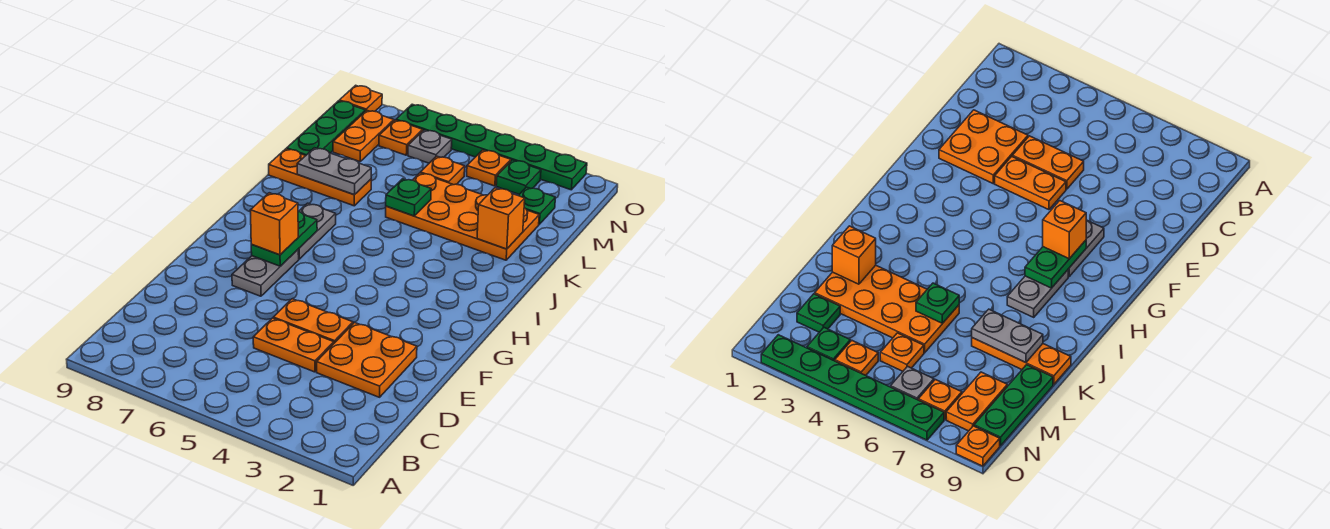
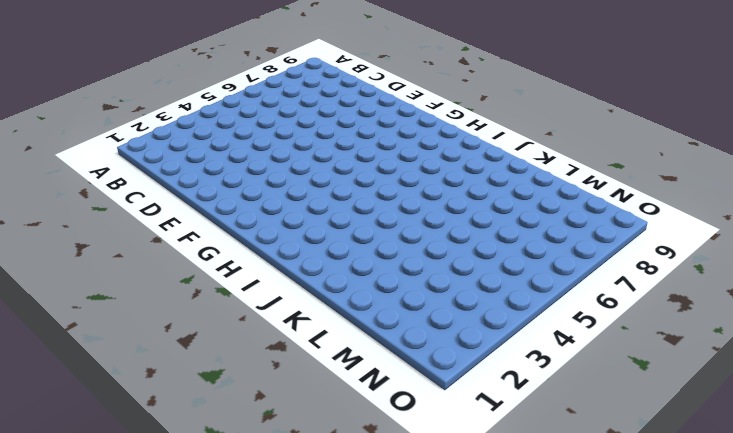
none -> orange 2x2 plate [317,322,417,397]
none -> orange 1x2 plate [253,318,334,372]
none -> orange 1x2 plate [273,299,353,343]

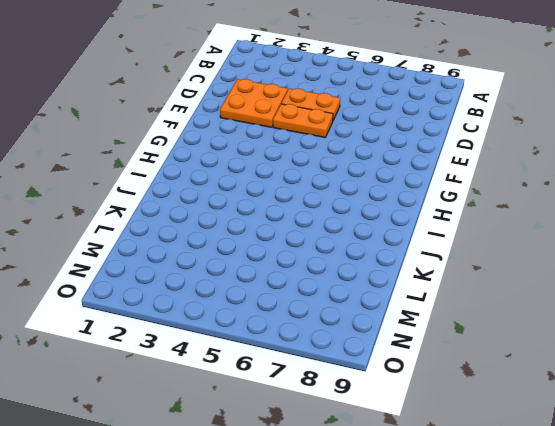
none -> grey 1x2 plate [232,250,299,296]
none -> grey 1x2 plate [298,203,336,259]
none -> orange 2x4 plate [386,173,539,260]

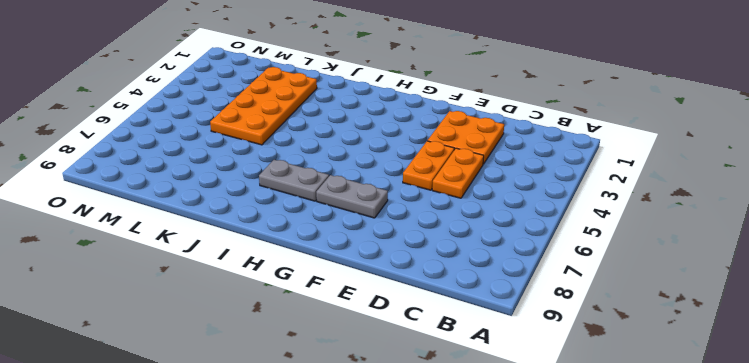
none -> orange 1x3 plate [269,149,371,206]
none -> green 1x3 plate [287,101,365,156]
none -> green 1x1 plate [518,187,555,224]

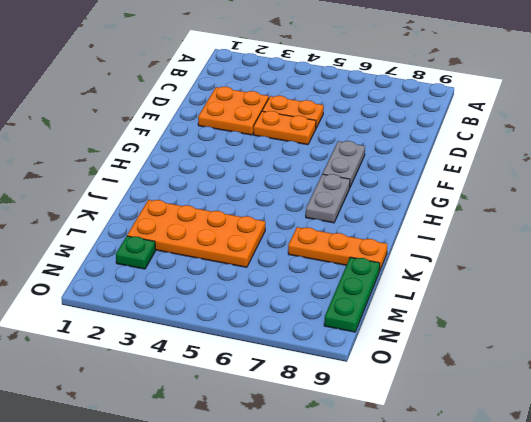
none -> orange 1x1 plate [420,156,465,185]
none -> orange 1x2 plate [333,111,394,162]
none -> green 1x1 plate [496,160,541,194]

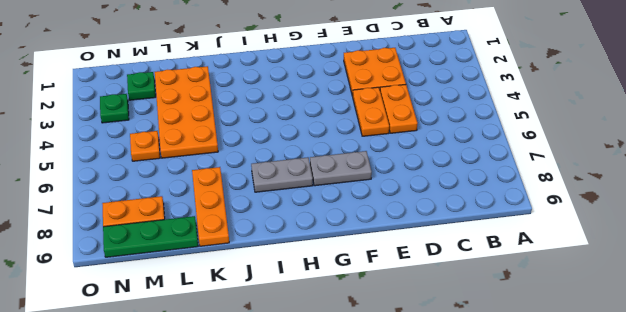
none -> orange 1x1 plate [467,150,511,186]
none -> grey 1x1 plate [408,130,452,163]
none -> orange 1x1 plate [379,120,423,155]

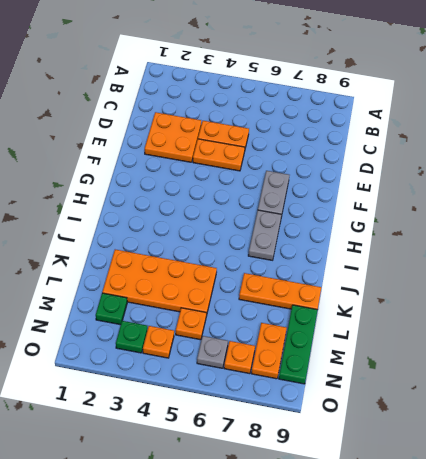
none -> green 1x6 plate [396,104,587,190]
none -> orange 1x1 plate [339,85,382,111]
none -> green 1x2 plate [251,211,317,266]

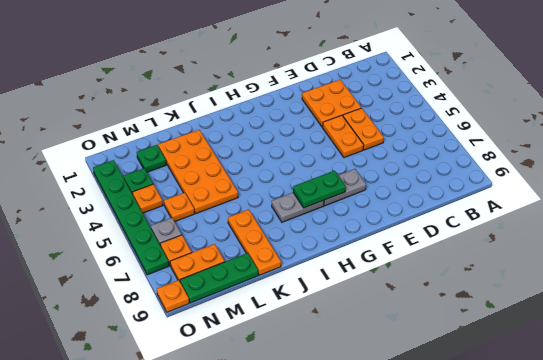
none -> orange 1x1 brick [477,188,525,249]
none -> green 1x1 plate [386,179,431,216]
none -> grey 1x2 plate [297,148,371,195]

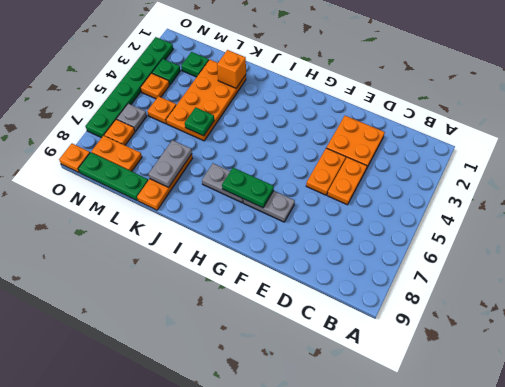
none -> orange 1x1 brick [250,193,298,255]

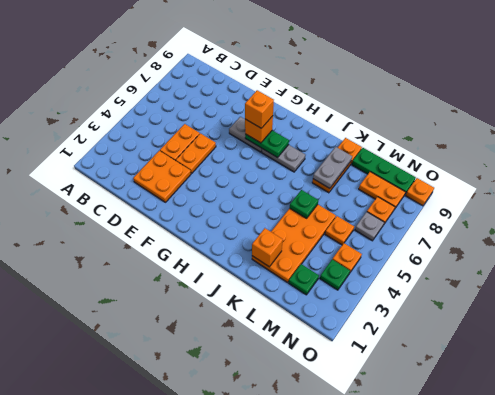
orange 1x1 brick [245,90,274,128] -> none
none -> green 1x6 plate [396,104,587,190]

